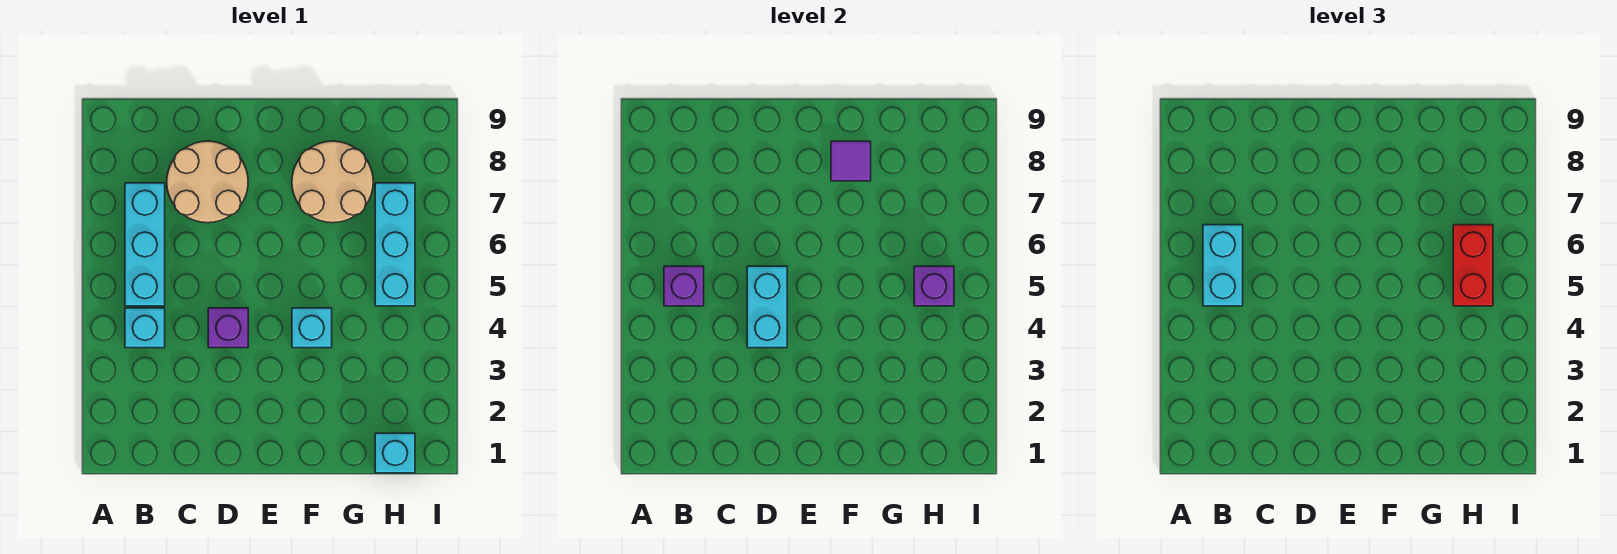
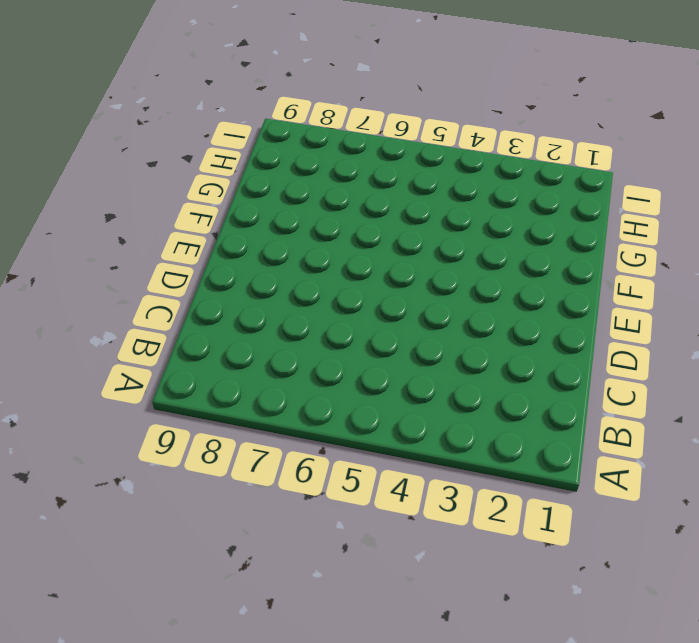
none -> cyan 1x1 brick [125,308,165,348]
none -> cyan 1x3 brick [125,183,165,306]
none -> tan 2x2 round brick [167,141,248,223]

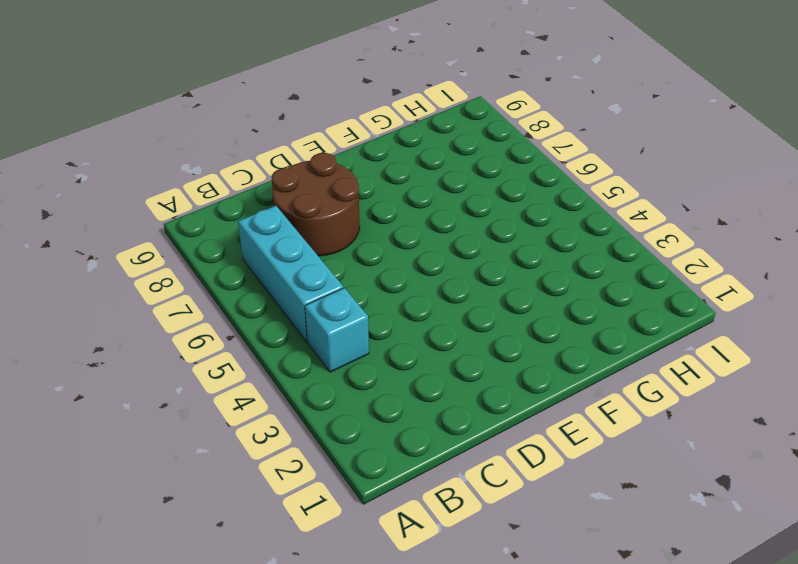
brown 2x2 round brick [272,153,360,256] -> tan 2x2 round brick [167,141,248,223]
none -> purple 1x1 brick [208,308,248,348]
none -> cyan 1x1 brick [292,308,332,348]
none -> tan 2x2 round brick [292,141,373,223]

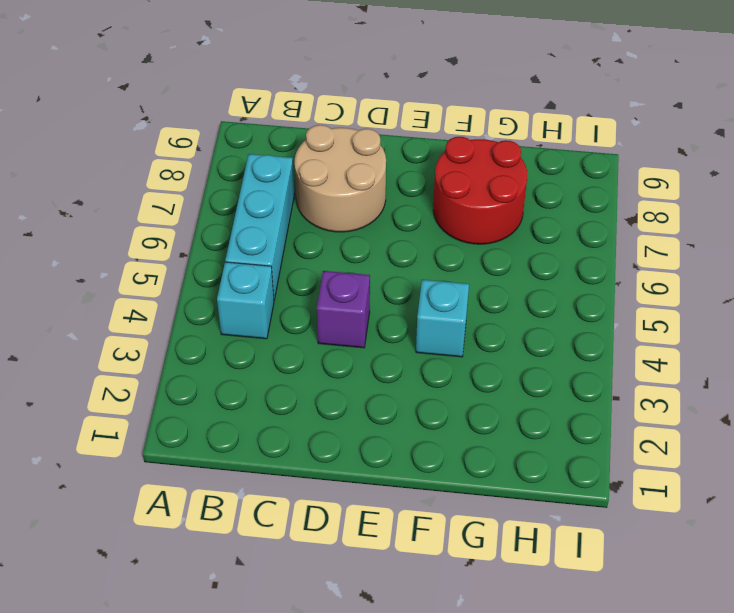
red 2x2 round brick [433,137,527,244] -> tan 2x2 round brick [292,141,373,223]
none -> cyan 1x1 brick [375,433,415,473]
none -> cyan 1x3 brick [375,183,415,306]
none -> purple 1x1 brick [664,266,704,306]

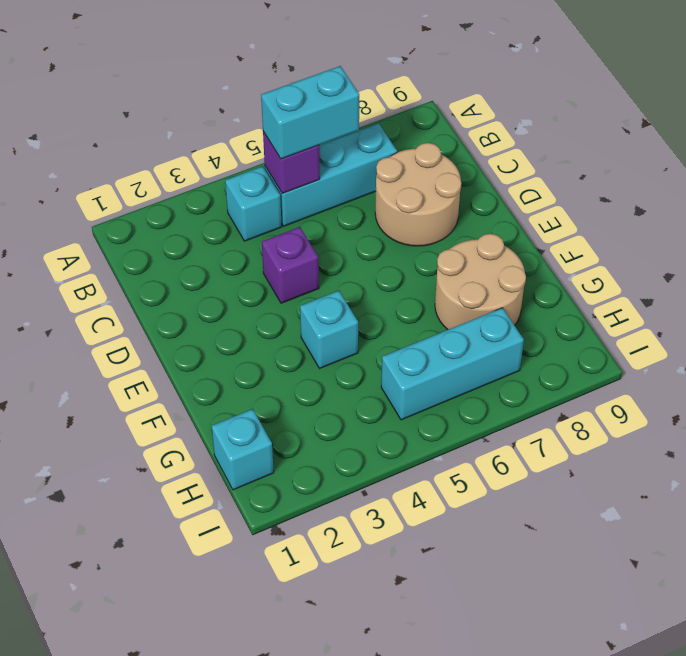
none -> cyan 1x2 brick [747,266,787,348]
none -> purple 1x1 tile [831,141,871,181]
none -> purple 1x1 brick [914,266,954,306]

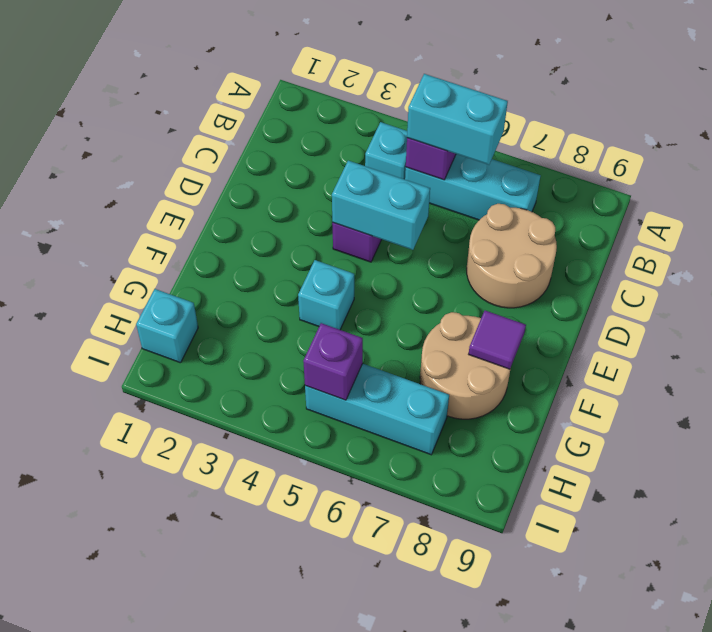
none -> red 1x2 brick [1453,225,1493,306]

